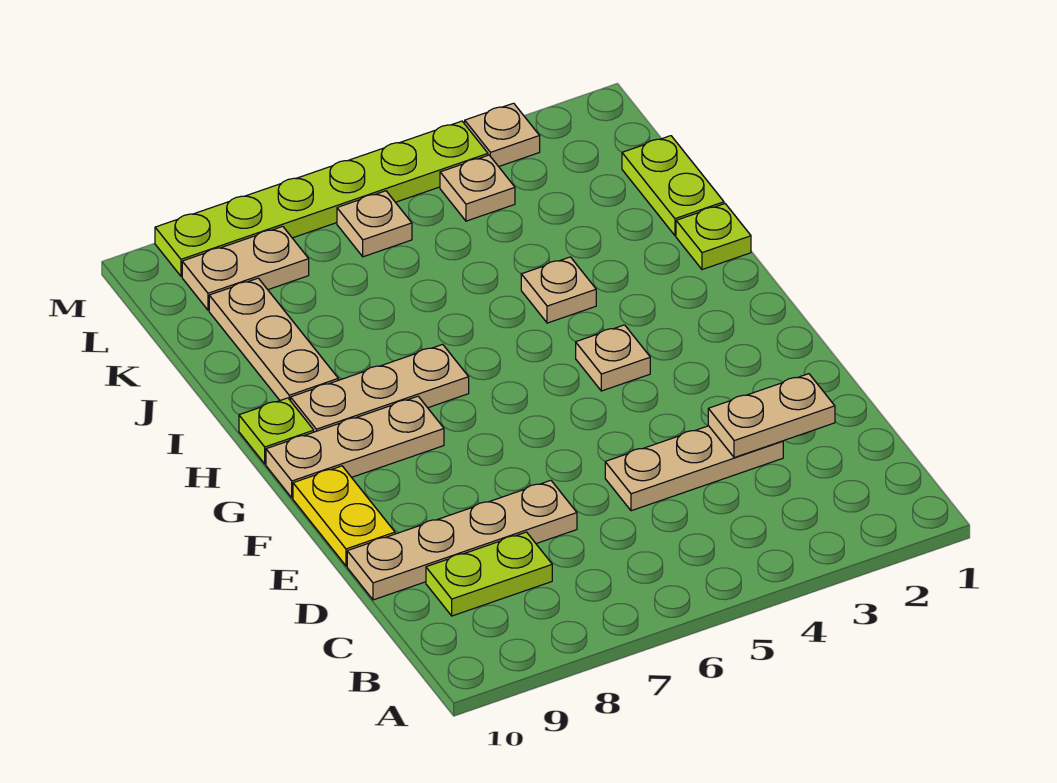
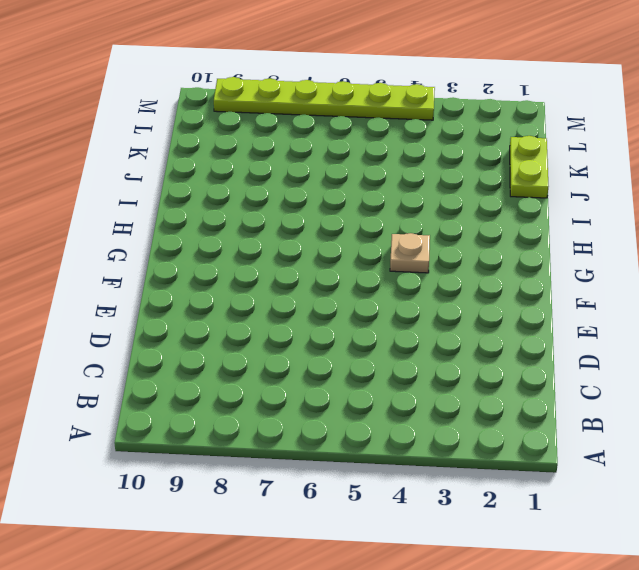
none -> lime 1x2 plate [426,532,552,616]
none -> tan 1x3 plate [605,426,783,511]
none -> tan 1x4 plate [347,480,577,600]

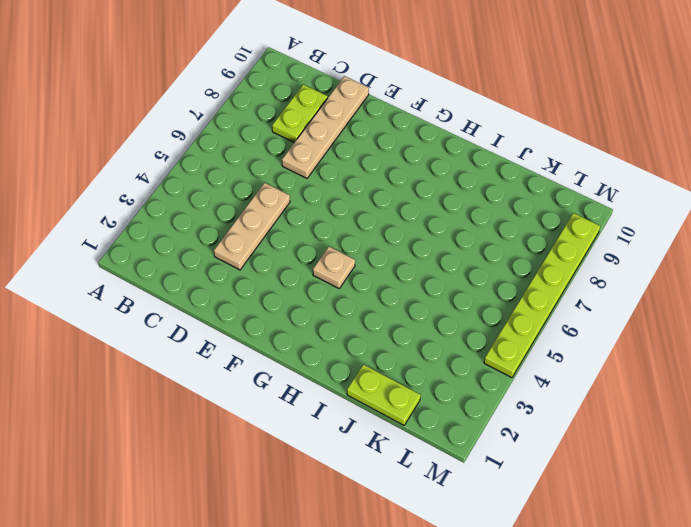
none -> yellow 1x2 plate [293,466,395,566]
none -> tan 1x3 plate [266,396,444,498]
none -> tan 1x3 plate [291,344,469,432]

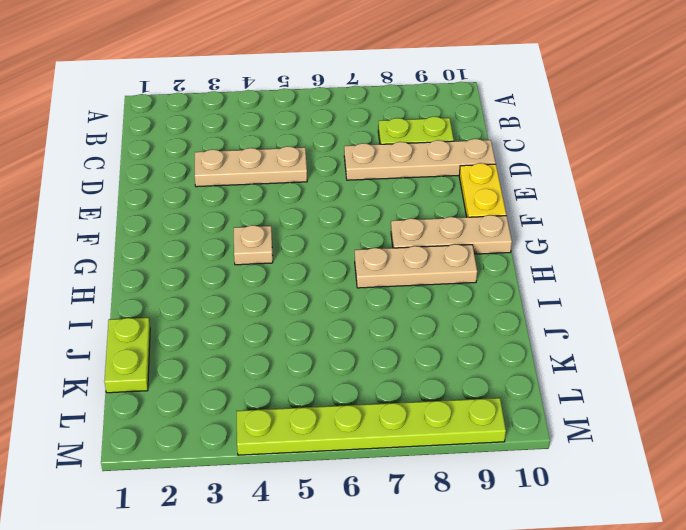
none -> lime 1x1 plate [239,398,314,464]
none -> lime 1x1 plate [676,204,751,270]
none -> tan 1x1 plate [521,257,596,323]

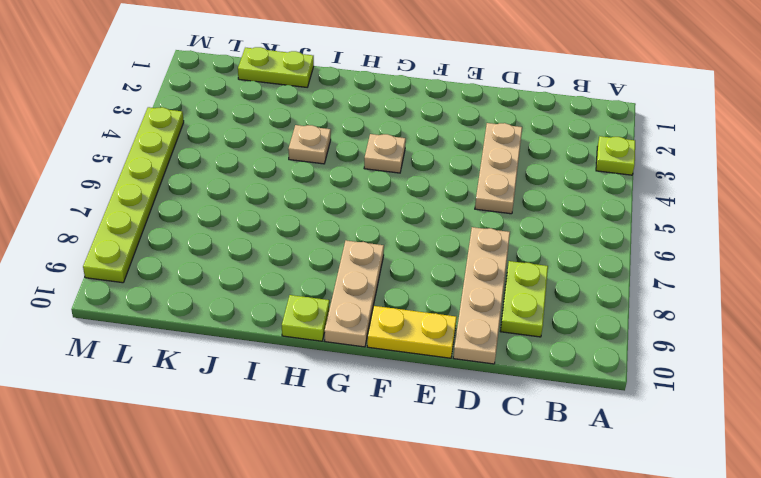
lime 1x1 plate [596,136,635,175] -> lime 1x1 plate moved to [676,204,751,270]
none -> tan 1x3 plate [291,344,469,432]
none -> tan 1x3 plate [209,278,338,401]
none -> tan 1x1 plate [440,155,515,221]

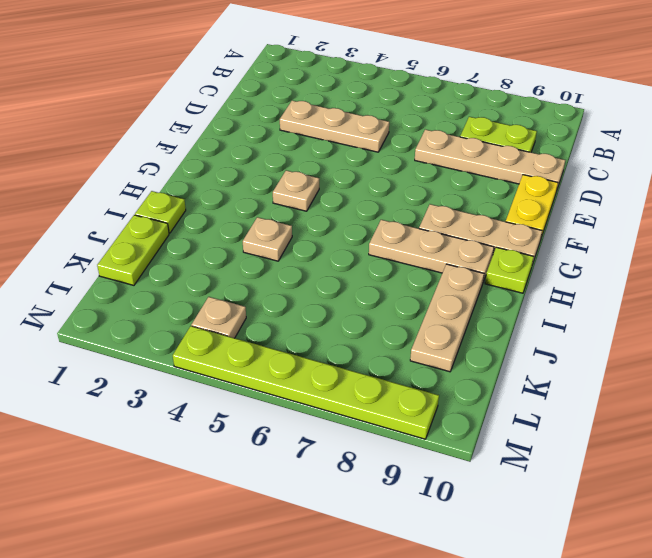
none -> tan 1x1 plate [337,191,412,257]
none -> tan 1x2 plate [182,226,309,310]
none -> tan 1x1 plate [465,103,540,167]

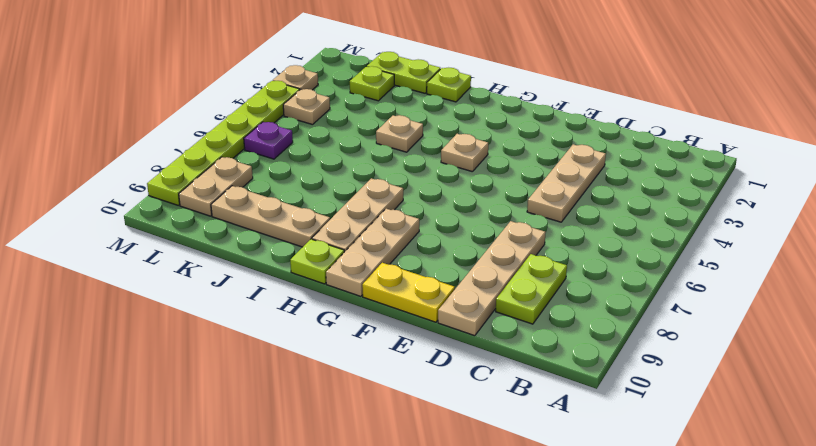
lime 1x1 plate [350,66,394,101] -> none
purple 1x1 plate [244,122,293,159] -> tan 1x1 plate [337,191,412,257]
none -> tan 1x2 plate [708,374,835,458]

